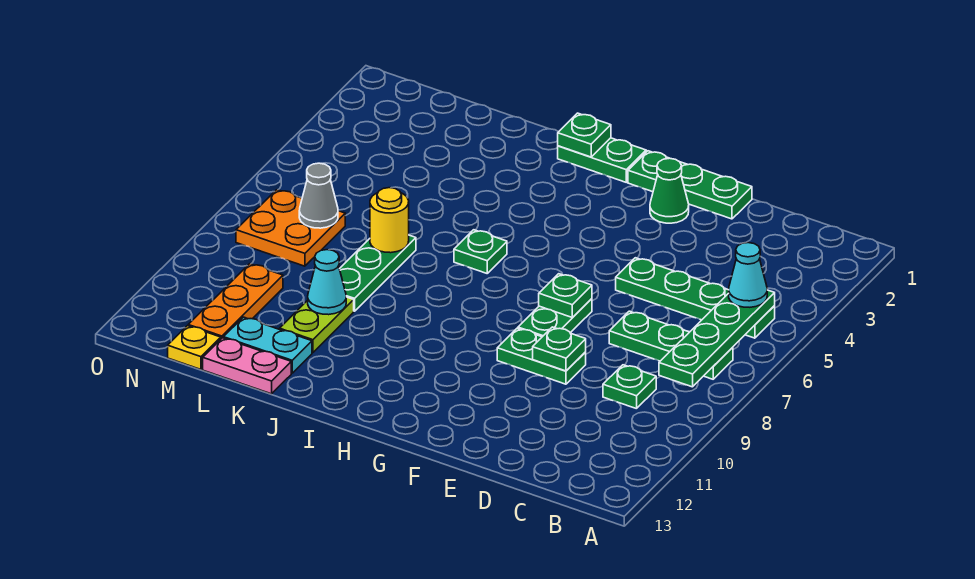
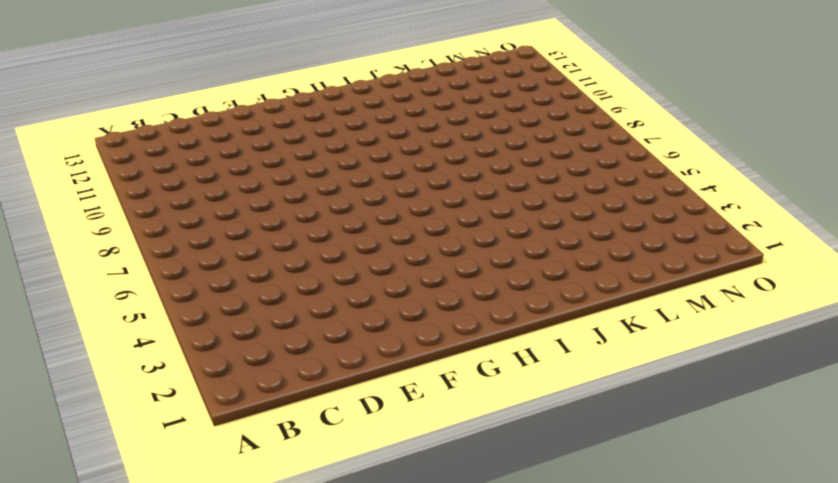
none -> green 1x4 plate [616,258,775,338]
none -> green 1x3 plate [609,311,733,379]
none -> green 1x1 plate [603,365,656,409]

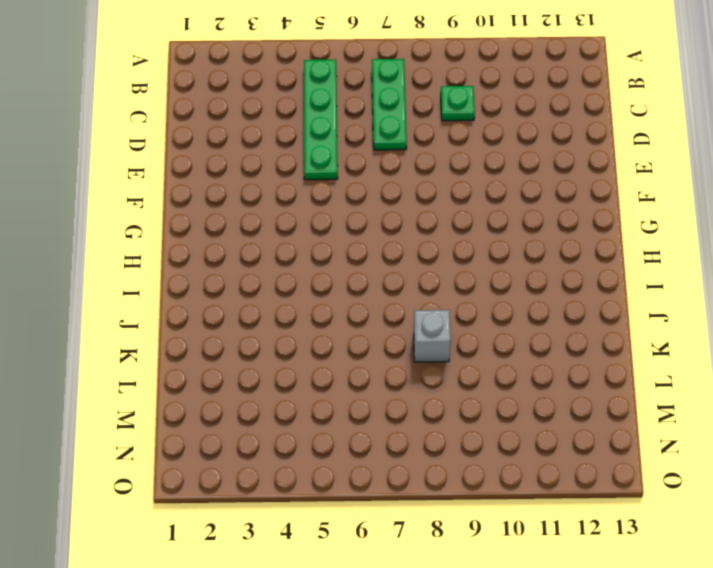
grey 1x1 brick [414,310,451,362] -> green 1x3 plate [340,235,416,311]
none -> green 1x3 plate [628,151,752,219]
none -> green 1x2 plate [497,328,586,384]
none -> green 1x1 cone [650,158,689,223]

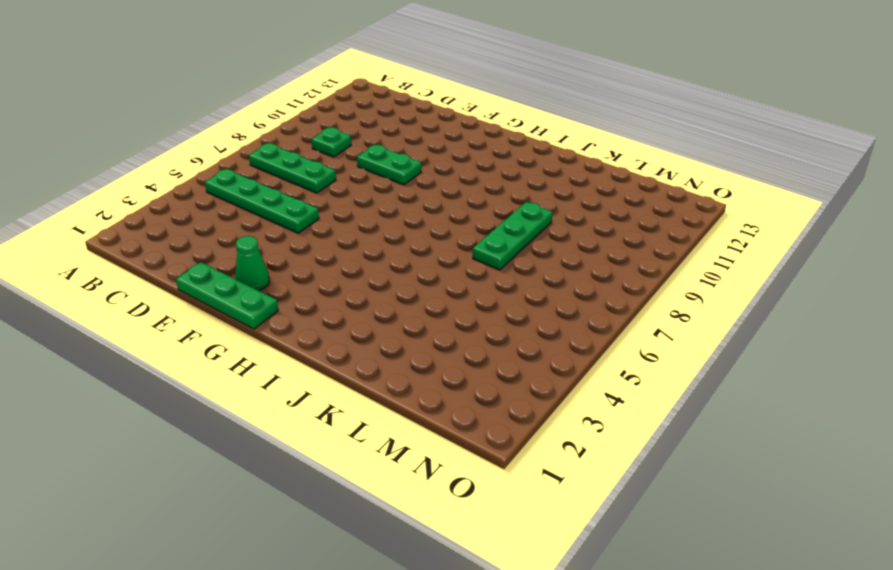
none -> green 1x2 plate [518,299,592,337]
none -> green 1x2 plate [558,138,646,182]
none -> green 1x1 plate [454,230,507,273]

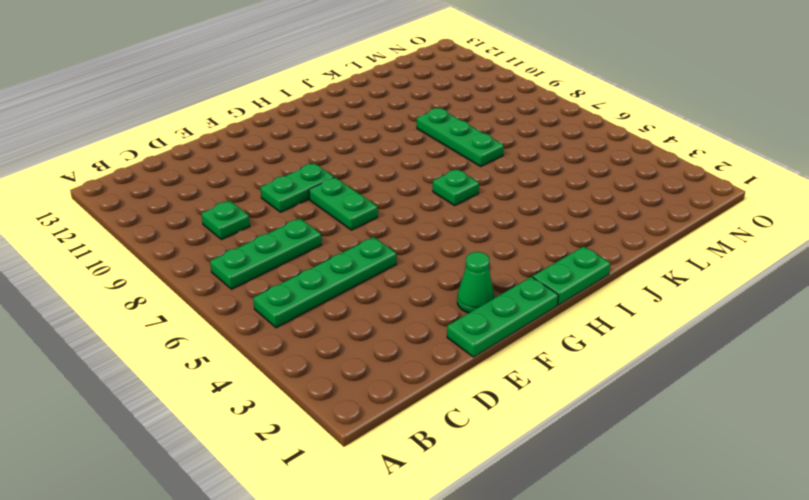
none -> lime 1x2 plate [280,297,354,352]
none -> cyan 1x2 plate [224,317,312,373]
none -> pink 1x2 plate [203,338,291,394]

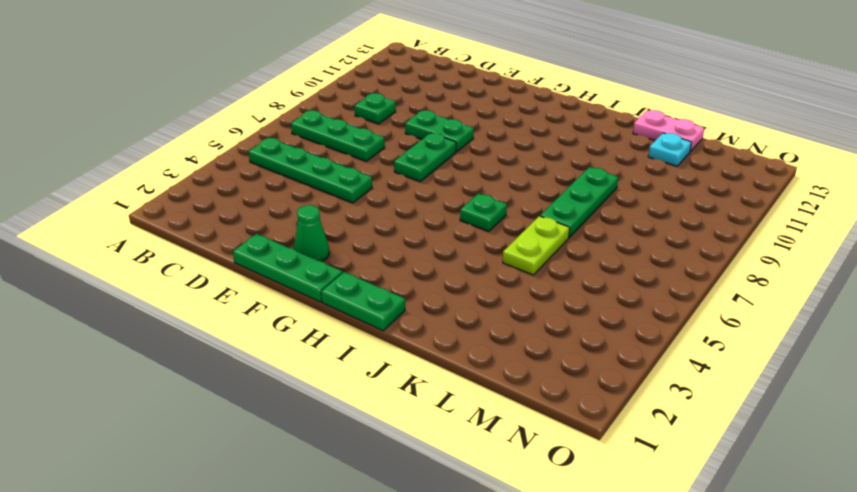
lime 1x2 plate [503,216,570,275] -> lime 1x2 plate moved to [280,297,354,352]
cyan 1x1 plate [648,133,692,166] -> cyan 1x2 plate [224,317,312,373]
none -> orange 2x2 plate [236,190,345,266]
none -> orange 1x3 plate [188,264,283,339]
none -> yellow 1x1 plate [168,326,221,369]

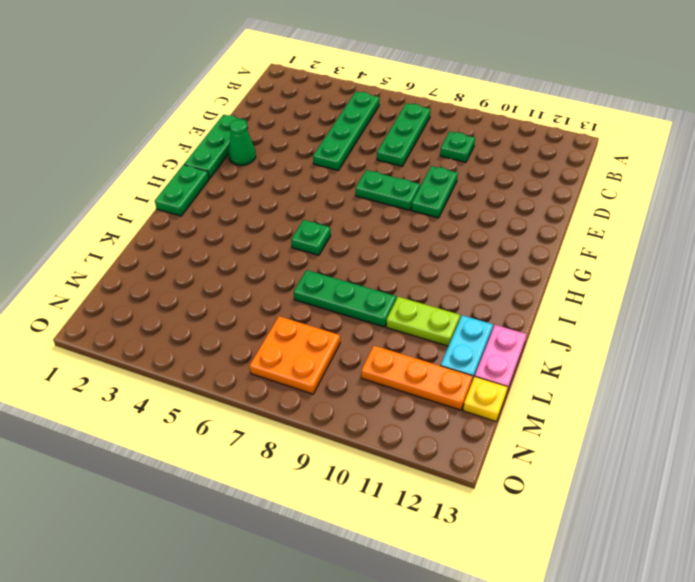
none -> green 1x4 plate [659,290,775,387]
none -> green 1x1 plate [533,327,586,371]
none -> green 1x1 plate [539,274,592,318]

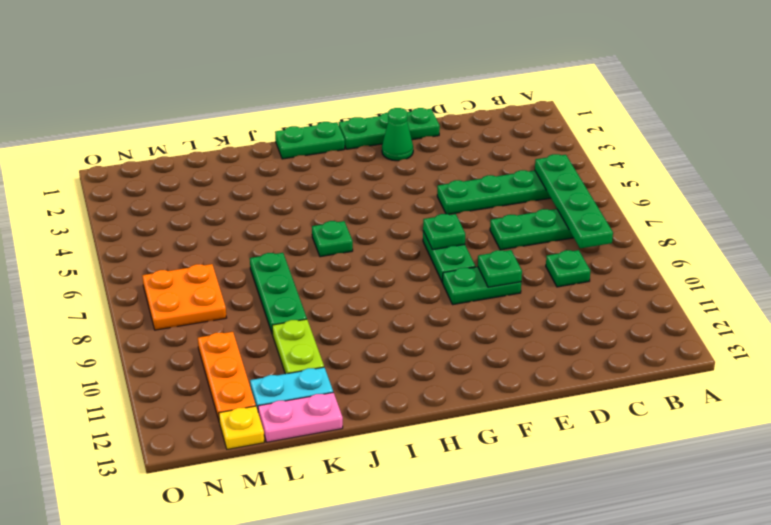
none -> green 1x1 plate [558,113,611,157]
none -> yellow 1x1 round brick [370,188,409,253]
none -> cyan 1x1 cone [308,250,346,315]

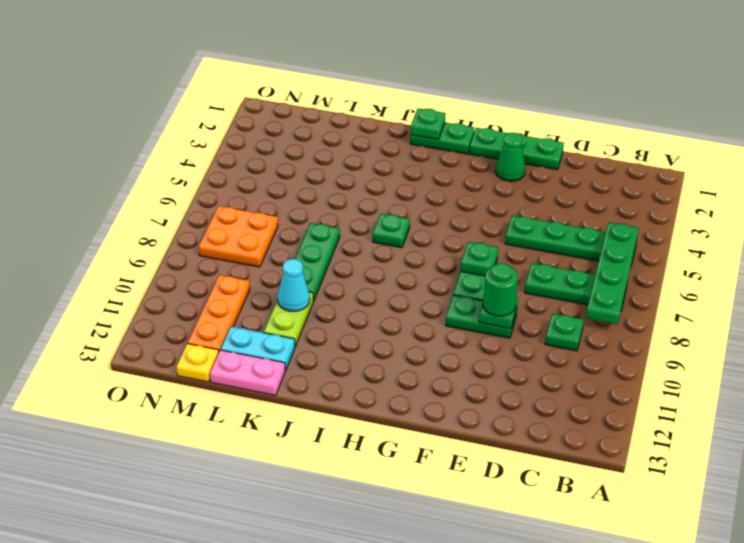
green 1x1 round brick [483,263,518,316] -> none
none -> yellow 1x1 round brick [370,188,409,253]
none -> grey 1x1 cone [299,163,338,228]
none -> cyan 1x1 cone [729,243,767,307]

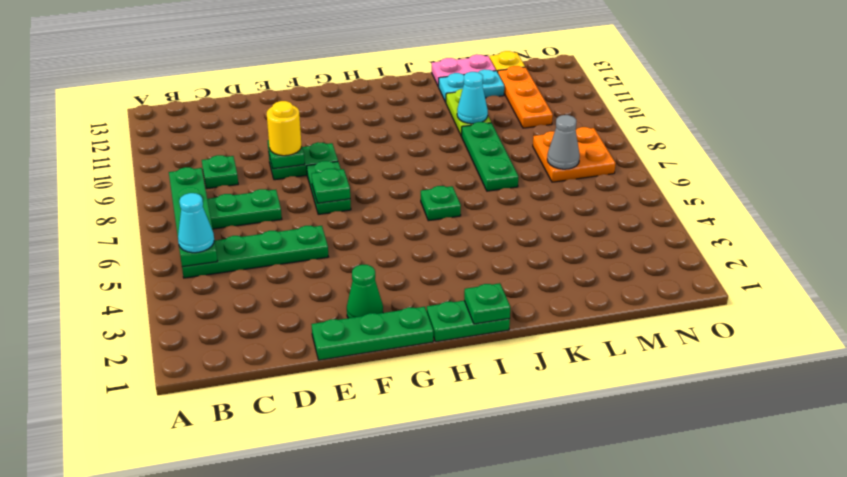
yellow 1x1 round brick [267,101,301,156] -> yellow 1x1 round brick moved to [370,188,409,253]

